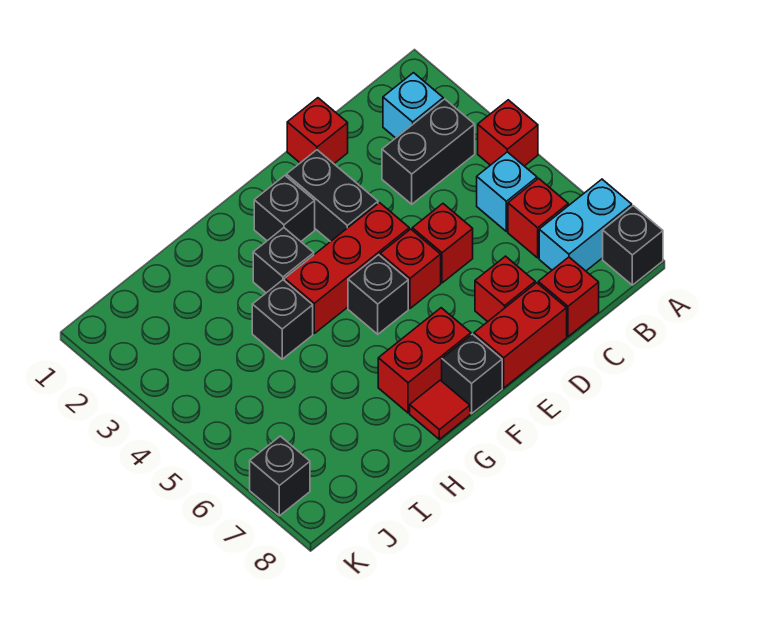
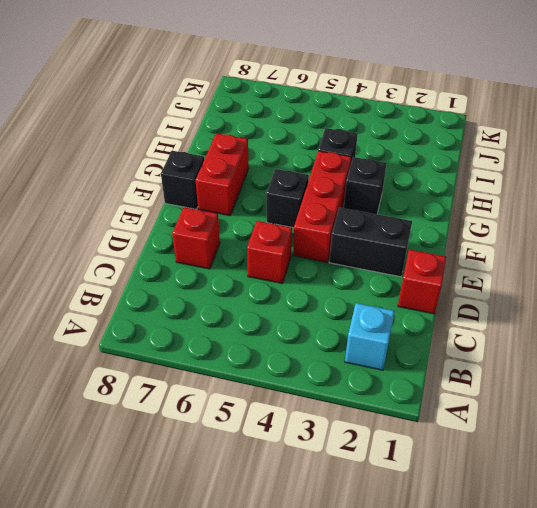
none -> red 1x1 brick [478,100,538,166]
none -> cyan 1x2 brick [539,179,632,271]
none -> black 1x1 brick [603,206,663,285]

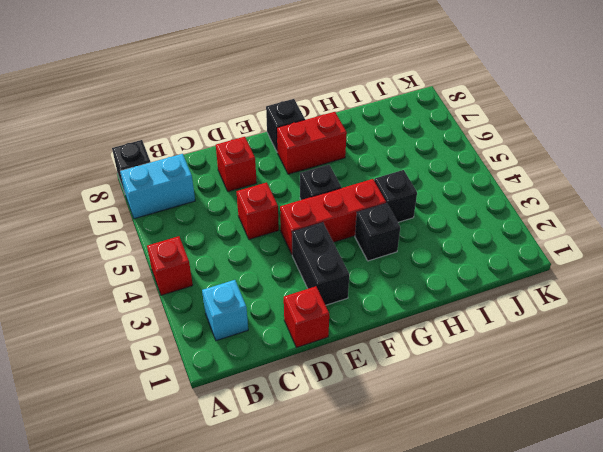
none -> black 1x2 brick [382,99,475,204]
none -> cyan 1x1 brick [477,152,537,232]
none -> red 1x1 brick [508,178,568,258]

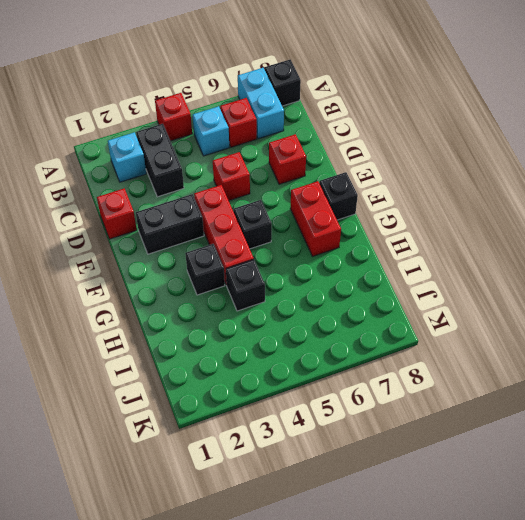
none -> red 1x1 brick [538,257,599,336]
none -> red 1x2 brick [474,283,567,388]
none -> red 1x1 brick [380,229,441,309]

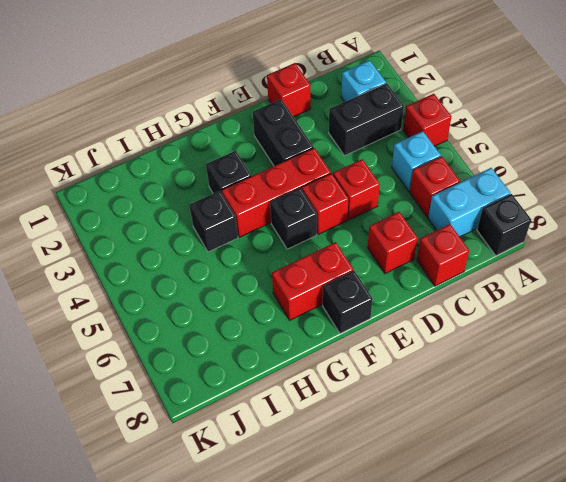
none -> red 1x2 brick [474,283,567,388]
none -> black 1x1 brick [254,176,315,241]
none -> red 1x1 tile [410,380,470,439]

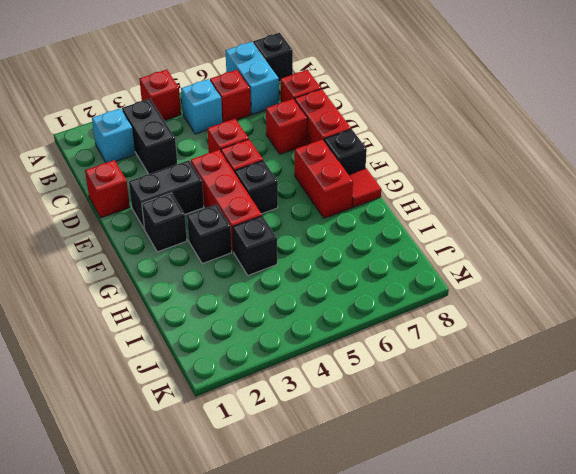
none -> black 1x1 brick [250,436,310,516]

